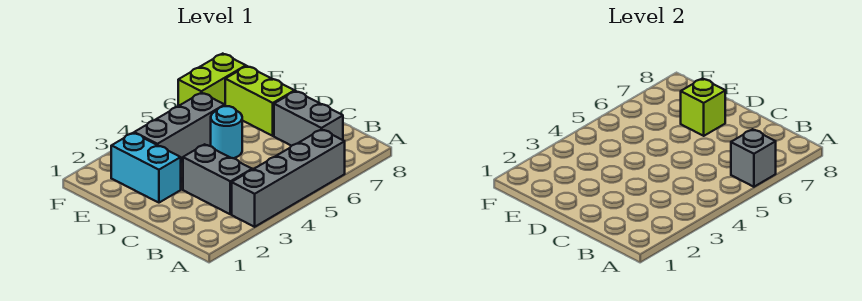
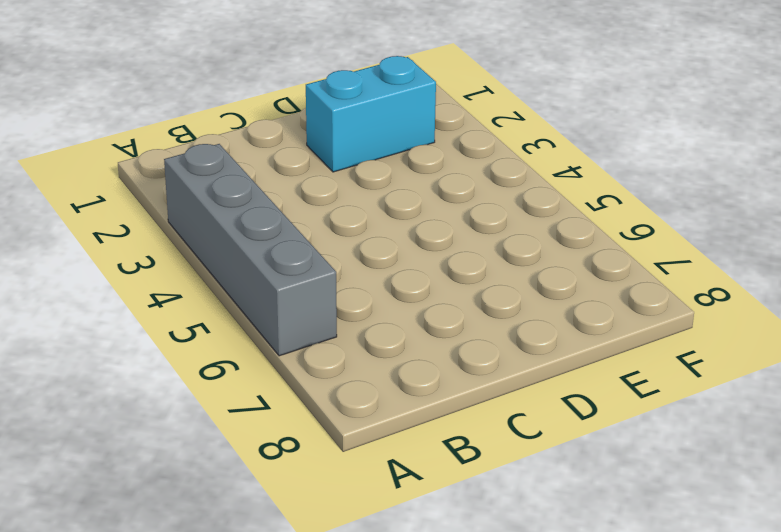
none -> grey 1x2 brick [183,144,252,214]
none -> grey 1x2 brick [274,91,343,146]

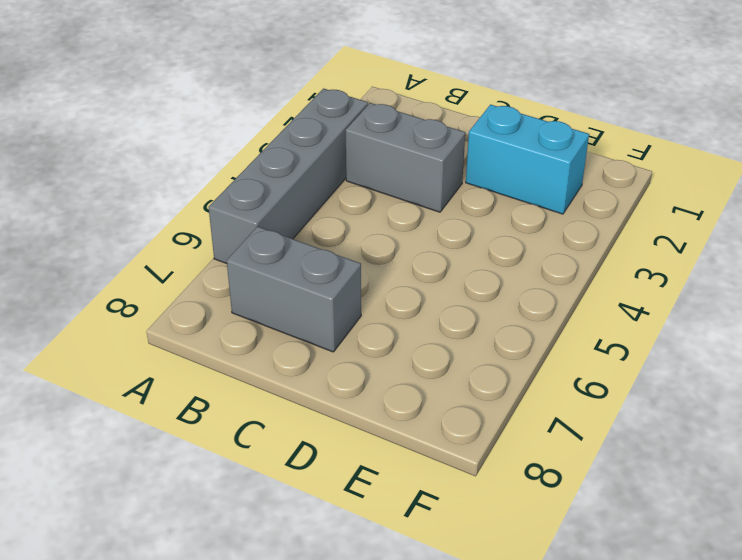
none -> cyan 1x1 round brick [211,106,242,158]
none -> lime 1x2 brick [225,66,294,136]

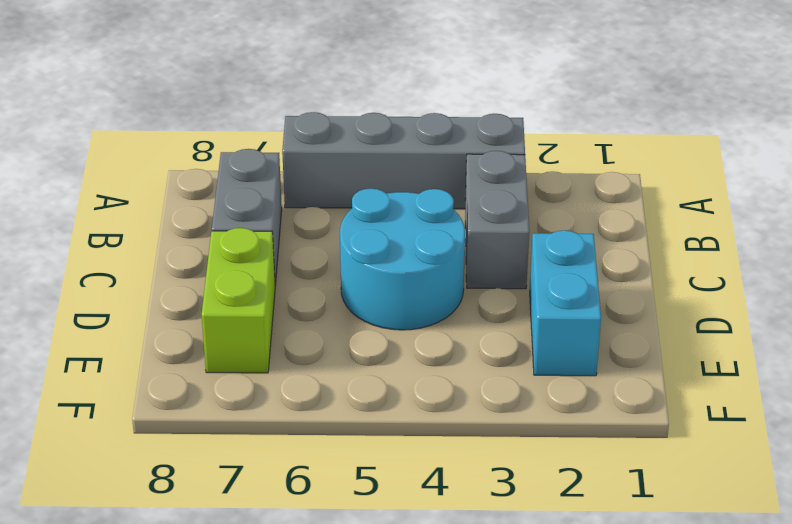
cyan 2x2 round brick [340,188,465,330] -> cyan 1x1 round brick [211,106,242,158]
none -> grey 1x3 brick [134,93,225,163]
none -> lime 1x2 brick [178,54,246,106]

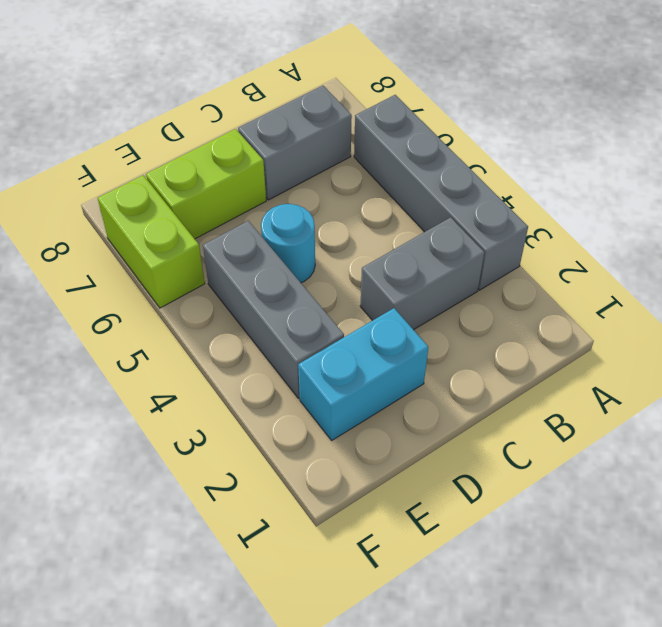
none -> grey 1x1 brick [731,129,776,187]
none -> lime 1x1 brick [681,79,725,136]

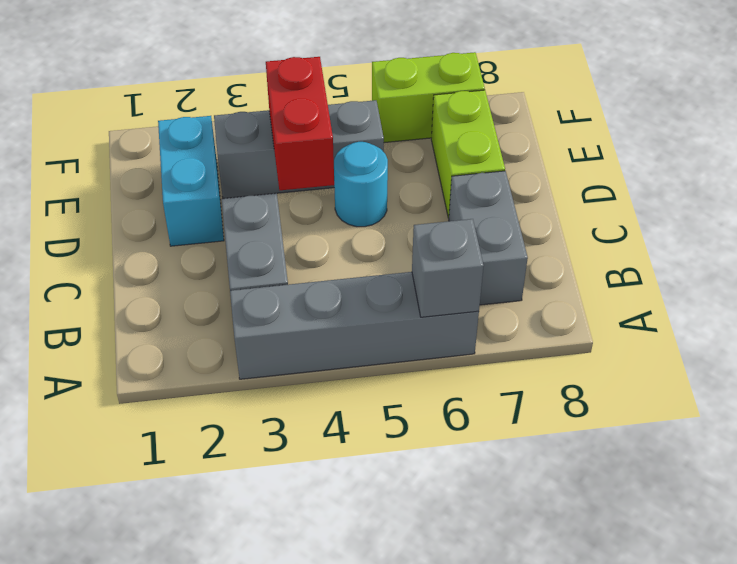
red 1x2 brick [266,57,334,190] -> none
none -> lime 1x1 brick [681,79,725,136]

